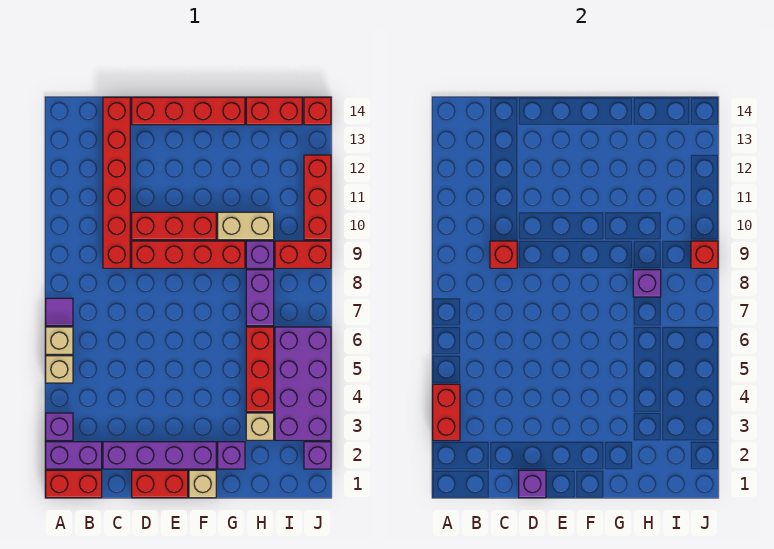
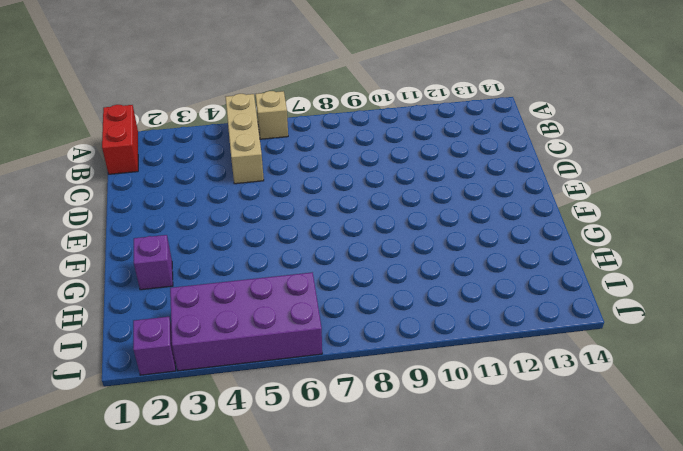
tan 1x3 brick [226,94,264,184] -> tan 1x1 brick [46,356,73,383]
none -> purple 1x2 brick [46,442,102,469]
none -> purple 1x1 brick [46,413,73,440]
none -> purple 1x1 tile [46,298,73,326]
none -> purple 1x4 brick [103,442,216,469]

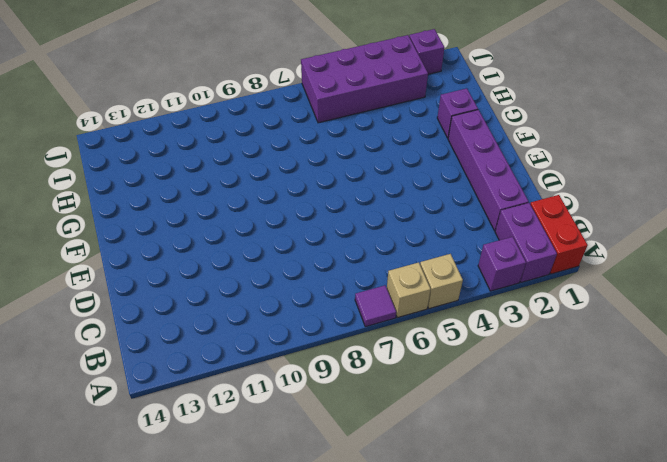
none -> red 1x6 brick [103,97,130,268]
none -> red 1x2 brick [132,470,188,498]
none -> red 1x4 brick [132,241,245,268]
none -> red 1x3 brick [132,212,216,240]

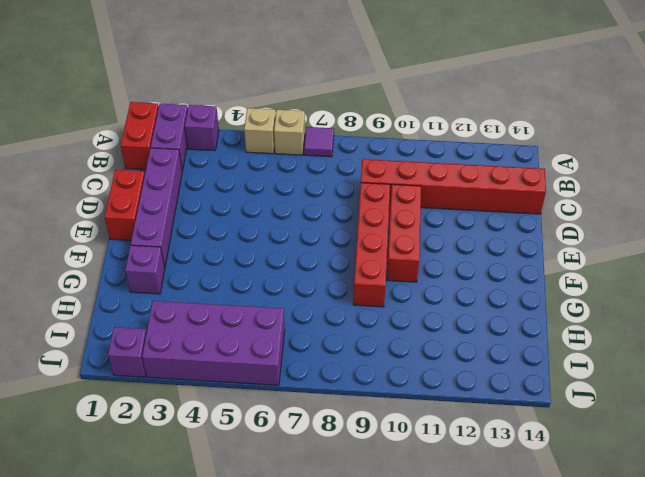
none -> red 1x4 brick [132,97,245,125]
none -> tan 1x1 brick [189,470,216,498]
none -> tan 1x2 brick [218,212,274,240]
none -> tan 1x1 brick [246,413,274,440]

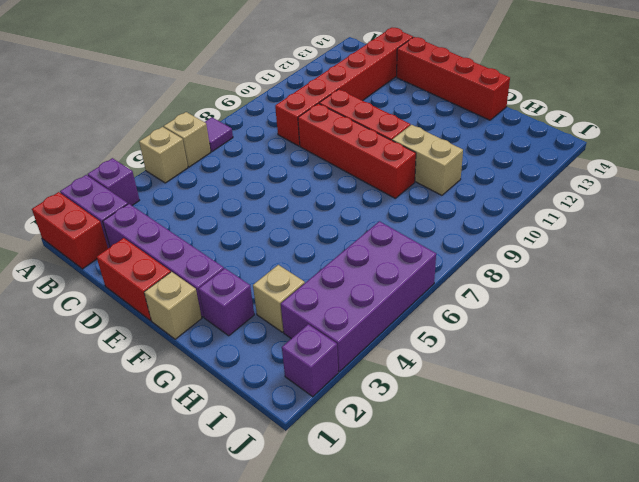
none -> red 1x3 brick [246,327,274,412]
none -> purple 1x2 brick [246,270,274,326]
none -> purple 1x1 brick [246,241,274,268]
none -> red 1x2 brick [246,97,302,125]

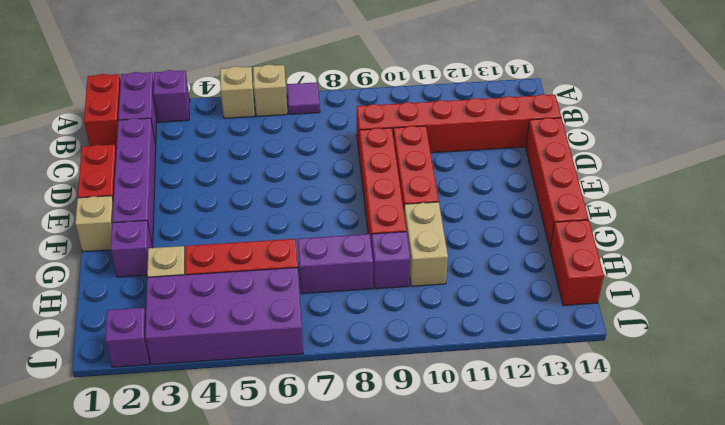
none -> red 1x2 brick [275,241,331,268]
none -> red 1x3 brick [304,155,331,240]
none -> red 1x1 brick [304,97,331,125]
none -> red 1x2 brick [433,384,460,440]

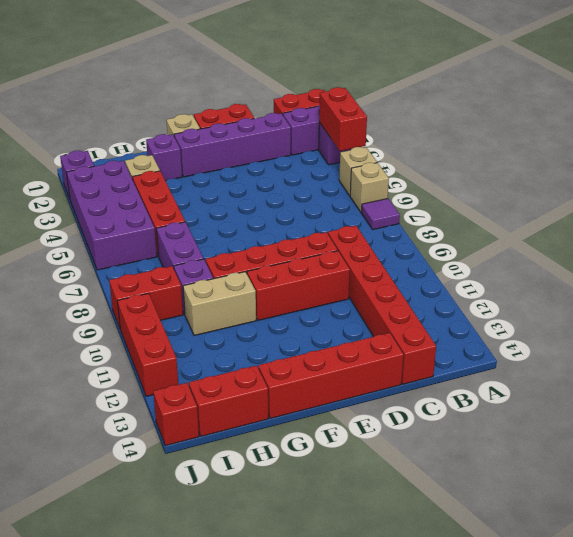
none -> red 1x1 brick [490,241,517,268]
none -> purple 1x1 brick [519,470,546,498]
none -> purple 1x1 brick [633,270,661,297]
none -> red 1x1 brick [691,241,718,268]

